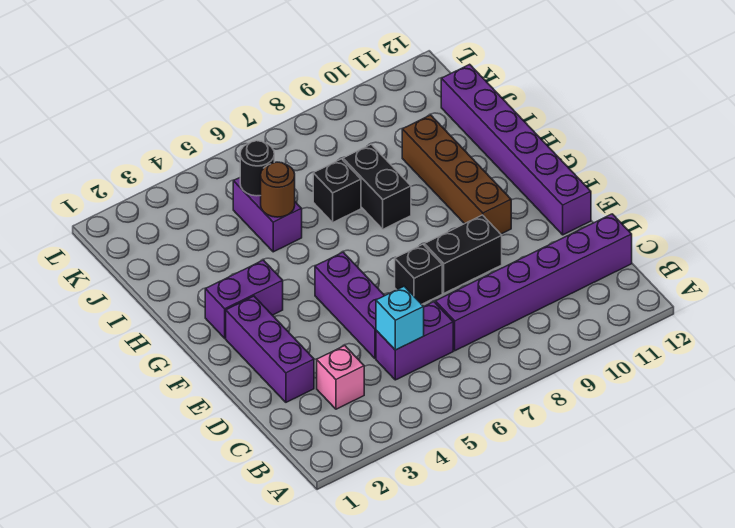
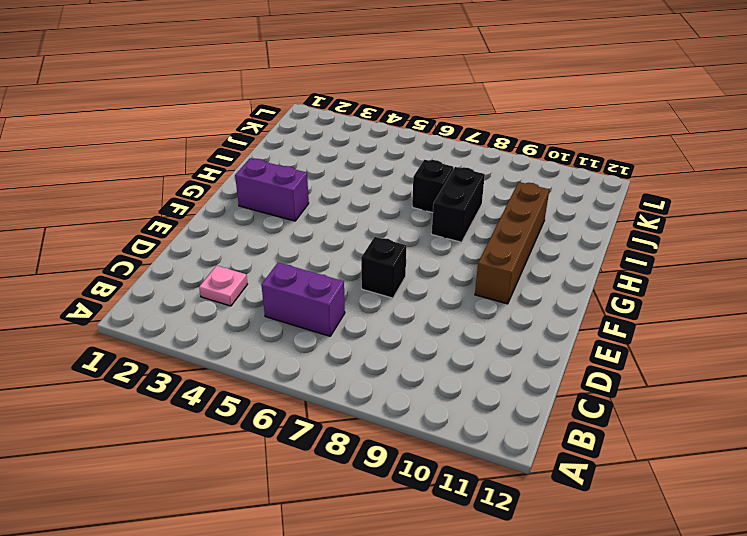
pink 1x1 plate [199,265,247,306] -> pink 1x1 brick [317,346,364,409]
none -> purple 1x6 brick [435,214,632,351]
none -> purple 1x3 brick [226,296,314,402]
none -> purple 1x3 brick [315,252,385,359]

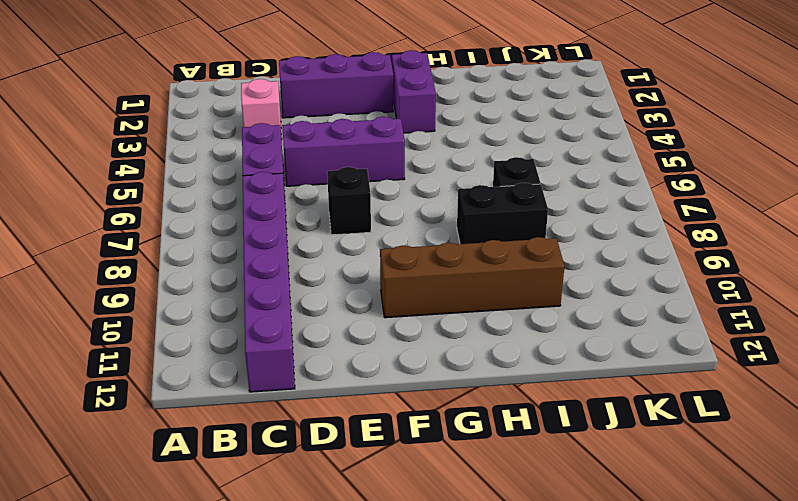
none -> black 1x2 brick [424,215,502,293]
none -> purple 1x6 brick [441,64,591,235]
none -> purple 1x2 brick [233,178,302,252]

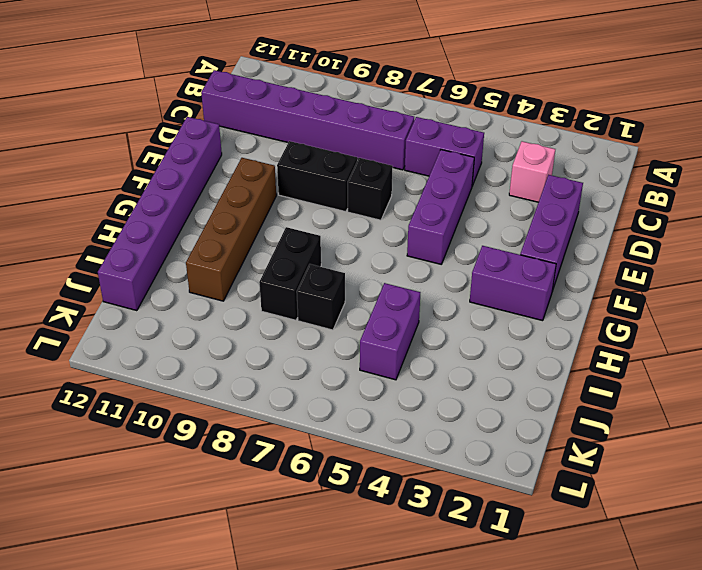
none -> cyan 1x1 brick [376,286,424,350]
none -> brown 1x1 round brick [261,162,295,217]
none -> black 1x1 round brick [240,141,274,196]

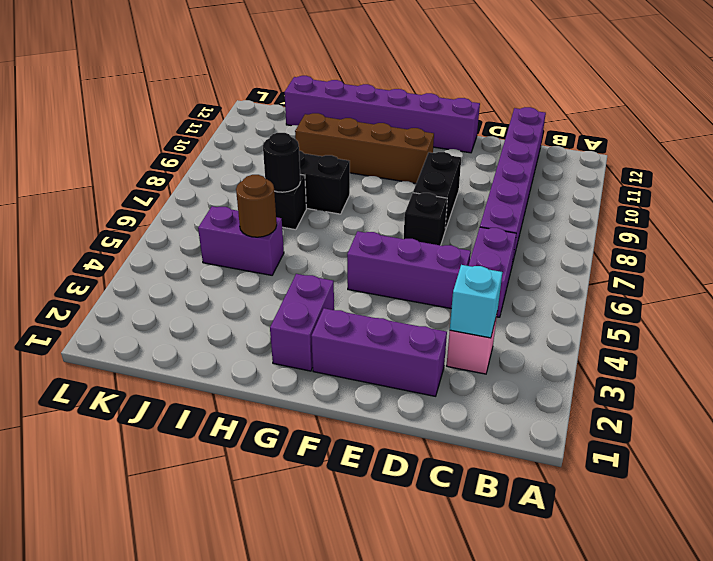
cyan 1x1 brick [450,265,503,338] -> cyan 1x1 brick moved to [376,286,424,350]
black 1x1 round brick [263,133,300,192] -> black 1x1 round brick moved to [240,141,274,196]

